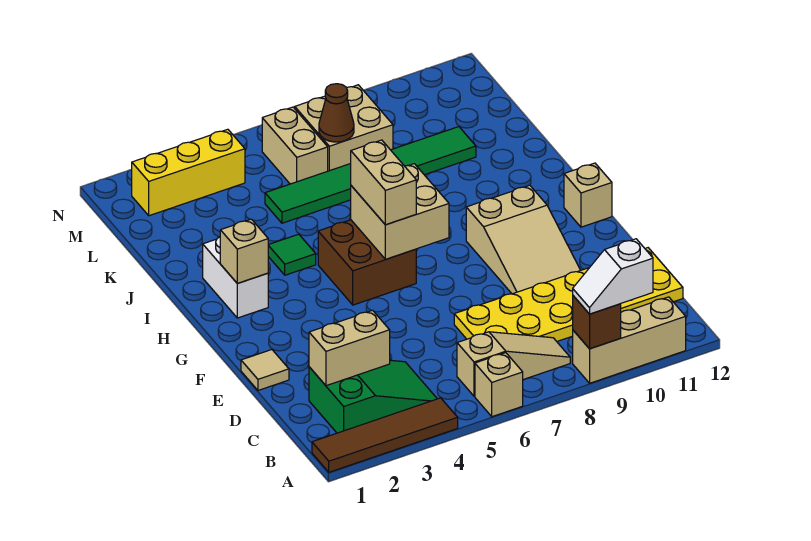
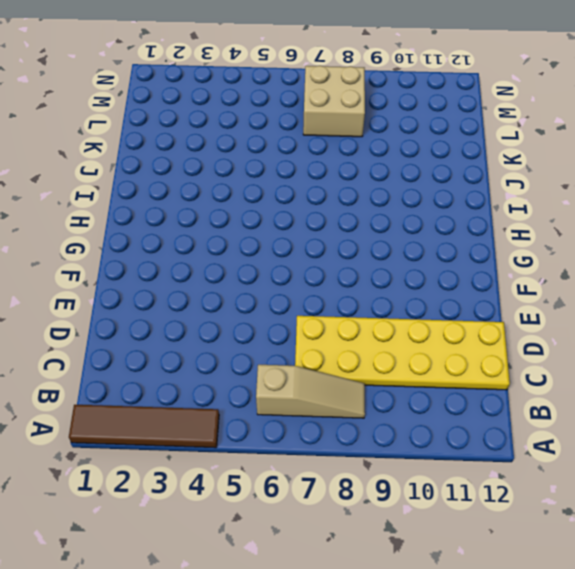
none -> tan 1x1 brick [475,353,523,417]
none -> tan 1x3 brick [573,297,686,383]
none -> green 2x3 slope [309,360,437,433]

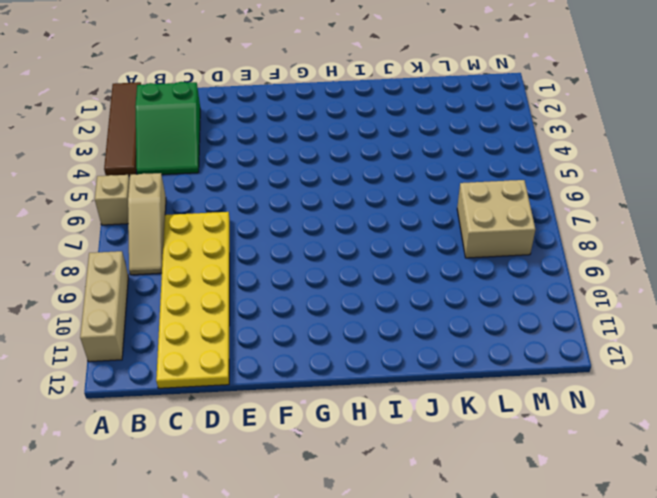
none -> tan 1x1 tile [241,350,289,390]
none -> tan 2x3 slope [466,185,580,294]
none -> brown 2x2 brick [318,220,416,305]

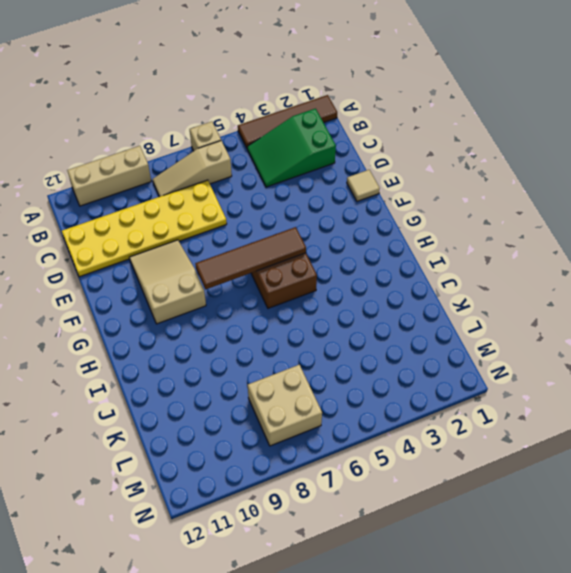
brown 1x4 tile [195,227,306,289] -> tan 2x2 brick [351,164,449,259]
none -> tan 1x1 brick [564,163,612,227]
none -> white 1x2 brick [203,237,268,318]
none -> green 1x1 tile [268,234,316,275]

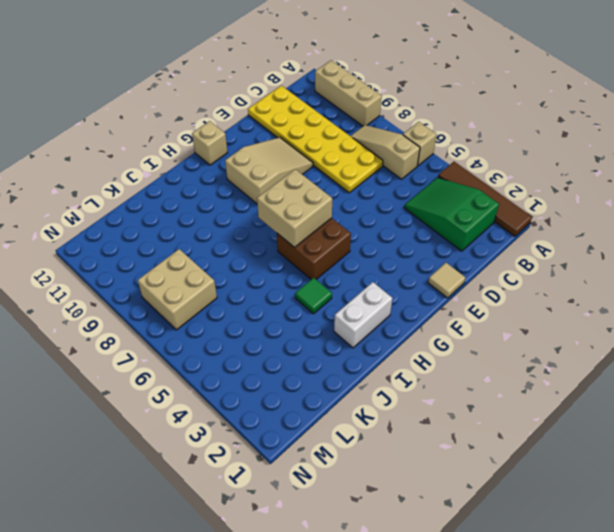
none -> green 1x6 tile [265,127,476,223]
none -> tan 1x2 brick [262,107,328,184]
none -> yellow 1x3 brick [132,129,245,216]

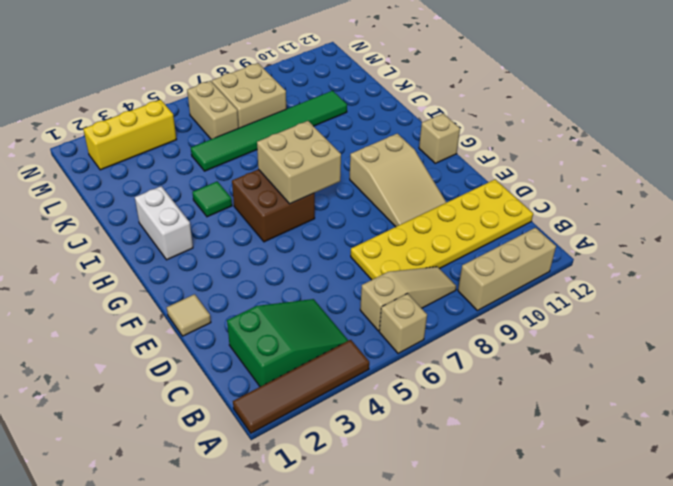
none -> brown 1x1 brick [573,296,621,349]
none -> tan 1x2 brick [309,310,390,386]
none -> tan 1x1 brick [220,219,268,283]

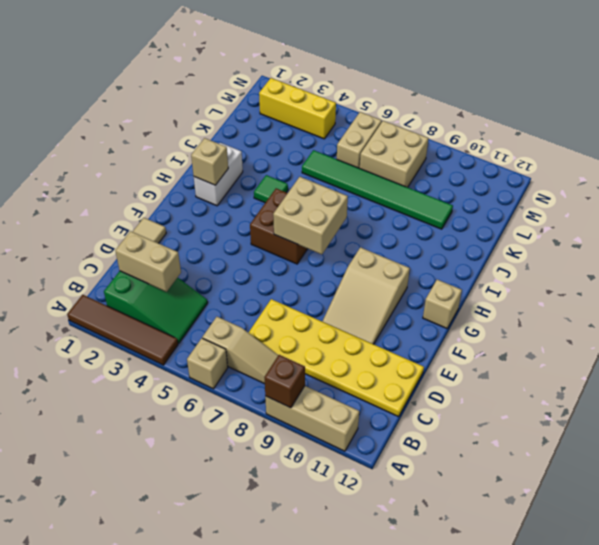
none -> brown 1x1 cone [319,84,354,142]
none -> white 1x2 slope [573,239,653,314]
none -> tan 1x2 brick [351,140,416,225]

